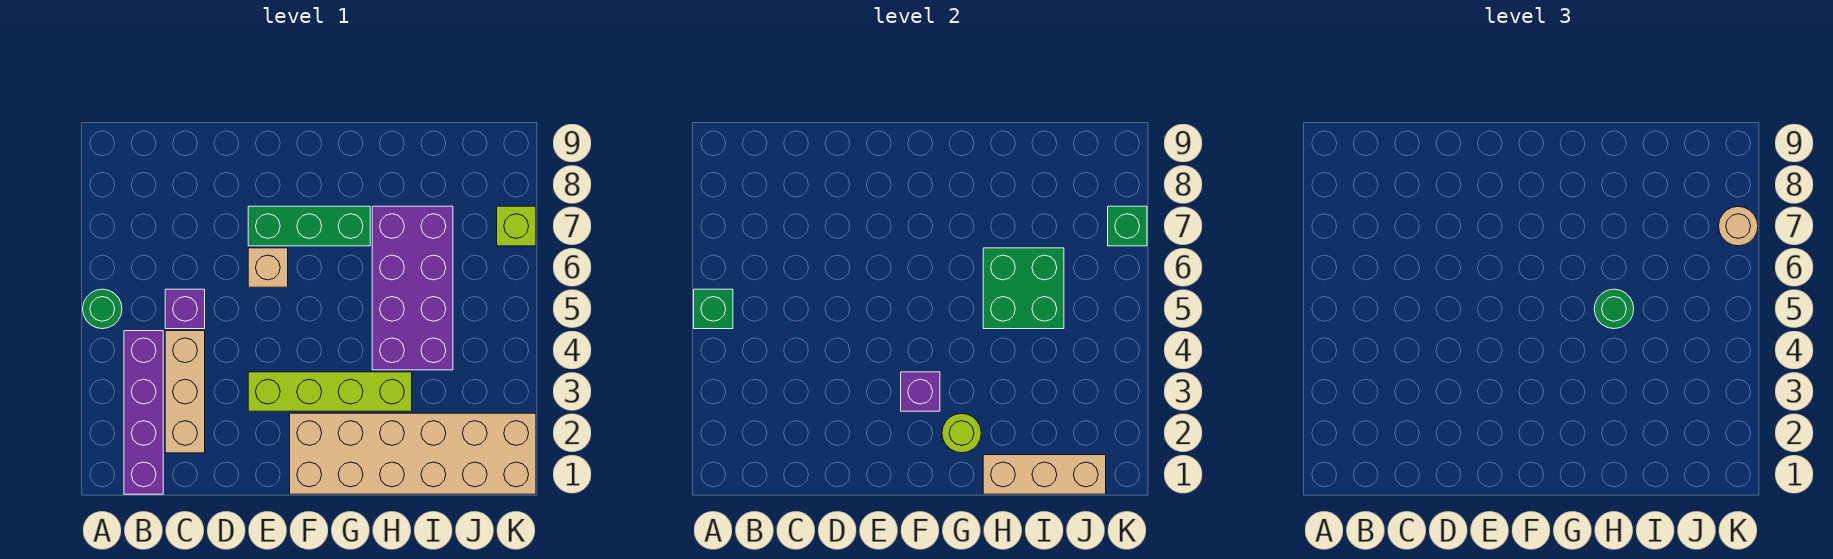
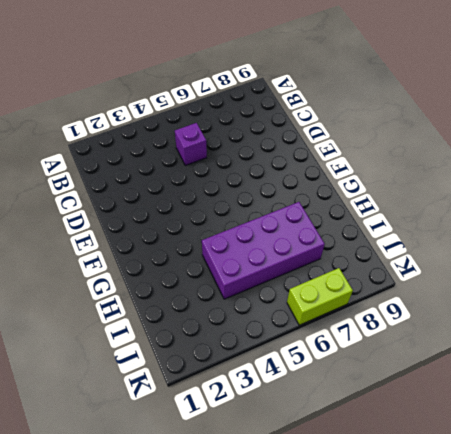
lime 1x2 brick [287,268,353,325] -> lime 1x1 brick [497,206,536,246]
none -> green 1x1 round brick [83,289,122,329]
none -> purple 1x4 brick [124,331,163,494]
none -> tan 1x3 brick [165,331,205,453]

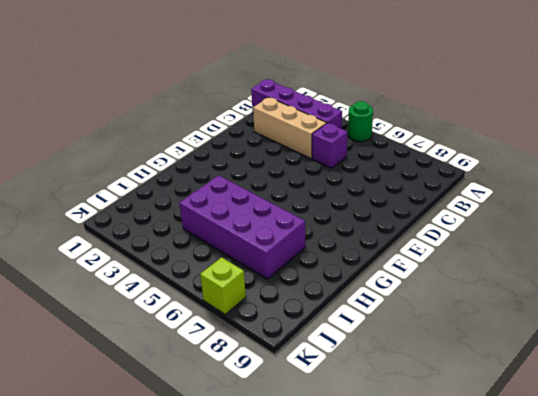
none -> lime 1x4 brick [248,372,412,411]
none -> tan 1x1 brick [248,248,288,287]
none -> green 1x3 brick [248,206,370,246]

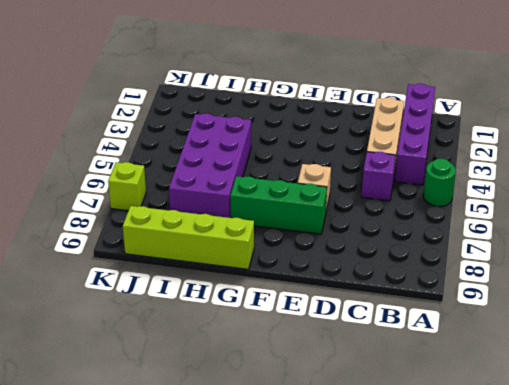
lime 1x4 brick [123,206,254,269] -> lime 1x4 brick moved to [248,372,412,411]
none -> tan 2x6 brick [290,413,536,494]
none -> green 1x1 brick [694,289,733,329]
none -> purple 1x1 brick [901,372,940,411]

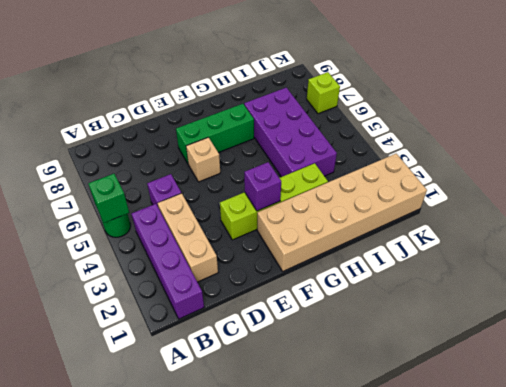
none -> lime 1x1 round brick [942,413,981,453]
none -> tan 1x3 brick [983,455,1106,494]
none -> green 2x2 brick [983,248,1064,329]

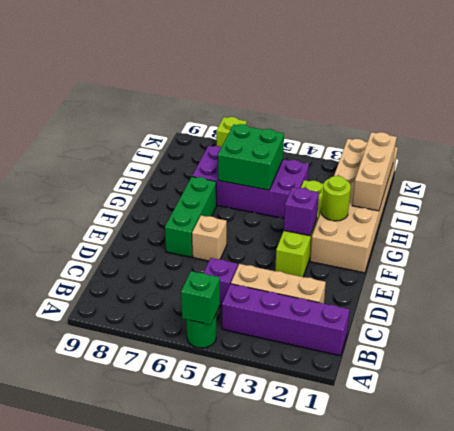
none -> green 1x1 brick [1108,206,1147,246]
none -> green 1x1 round brick [1594,289,1634,329]
none -> tan 1x1 round brick [1719,207,1758,246]

